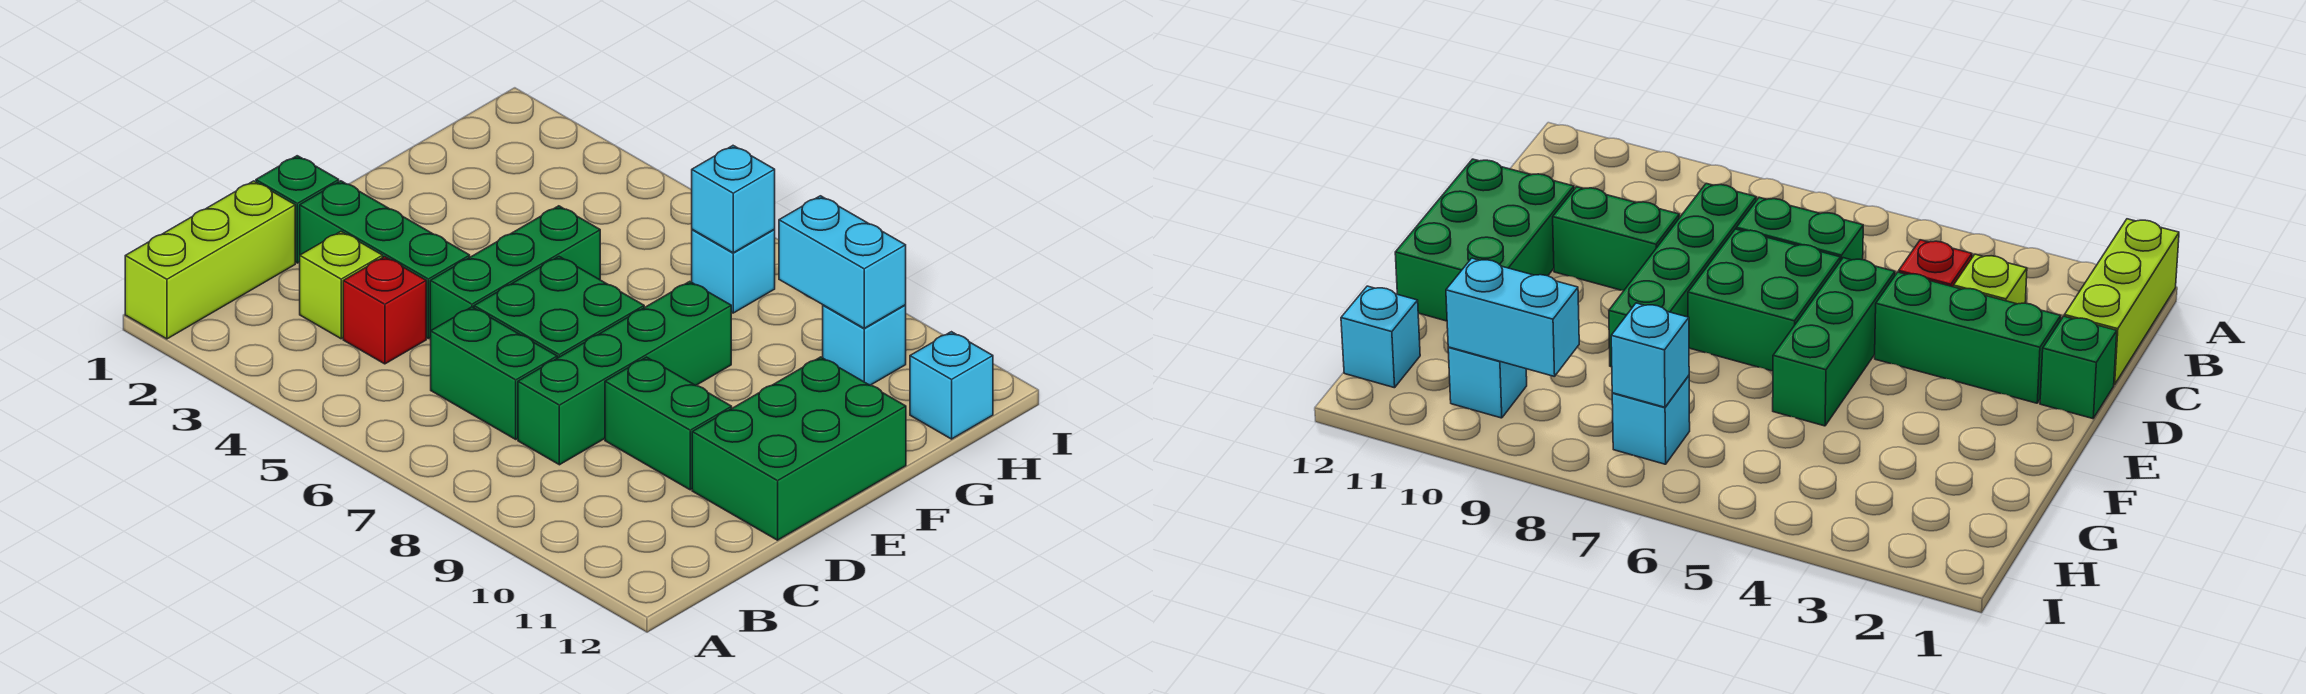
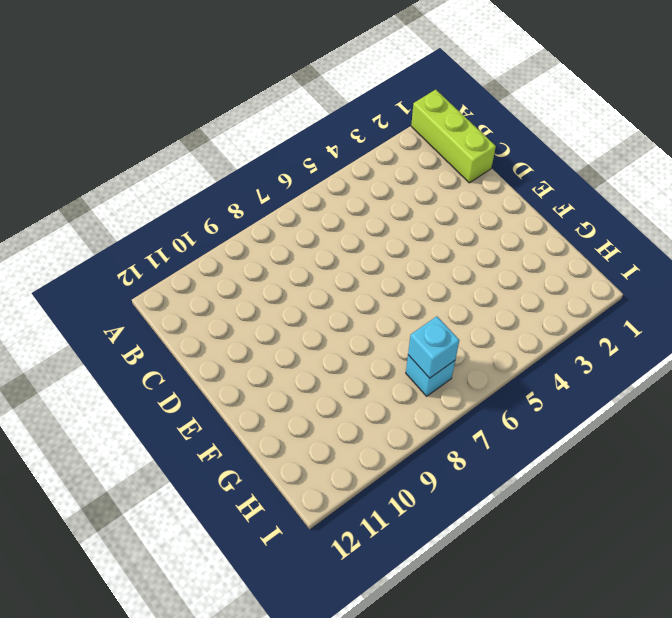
none -> lime 1x1 brick [300,231,383,339]
none -> red 1x1 brick [343,257,426,364]
none -> green 1x2 brick [431,307,557,439]

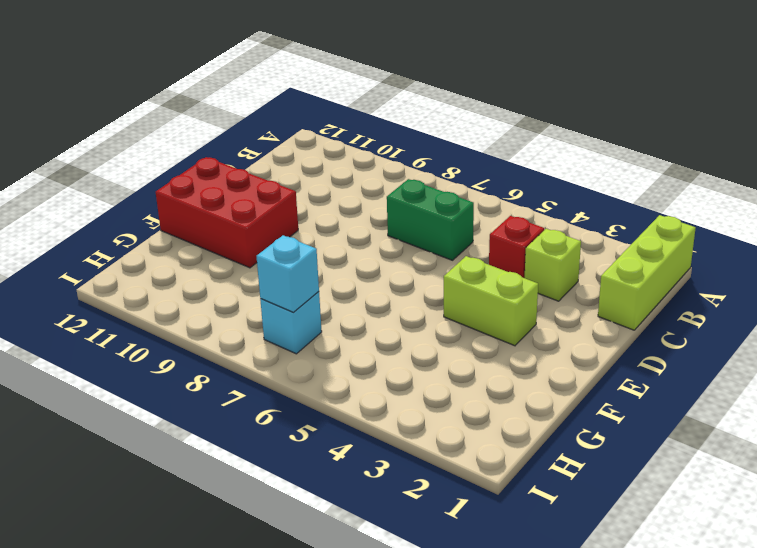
lime 1x2 brick [444,256,538,346] -> none
red 2x3 brick [156,157,298,268] -> green 2x3 brick [692,357,906,540]
none -> green 1x4 brick [518,282,731,465]
none -> green 1x1 brick [256,156,339,263]
none -> green 1x3 brick [300,181,470,339]

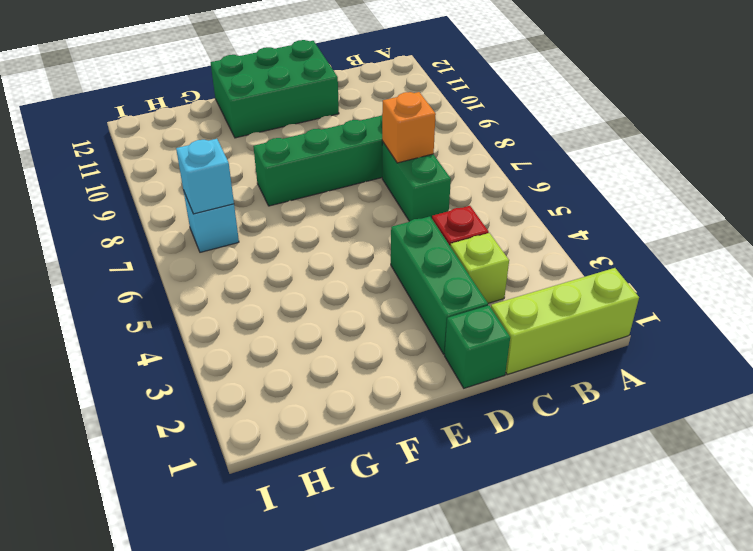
orange 1x1 brick [382,92,436,163] -> none
none -> green 1x3 brick [430,206,600,340]
none -> green 2x2 brick [474,257,644,358]
none -> green 1x2 brick [605,357,732,490]

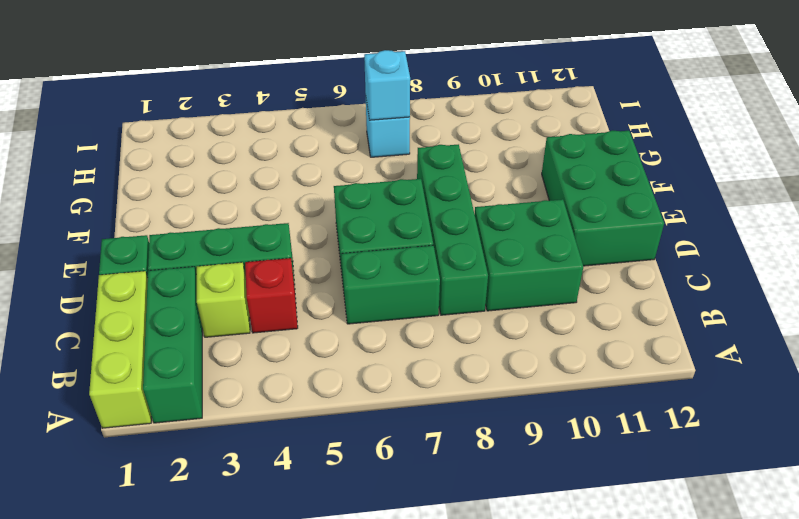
green 1x3 brick [143,267,202,423] -> green 1x3 brick moved to [430,206,600,340]
green 2x2 brick [475,199,583,311] -> green 1x2 brick [605,357,732,490]
none -> cyan 1x1 brick [823,305,906,385]
none -> cyan 1x1 brick [910,332,993,439]
none -> cyan 1x2 brick [779,196,906,328]

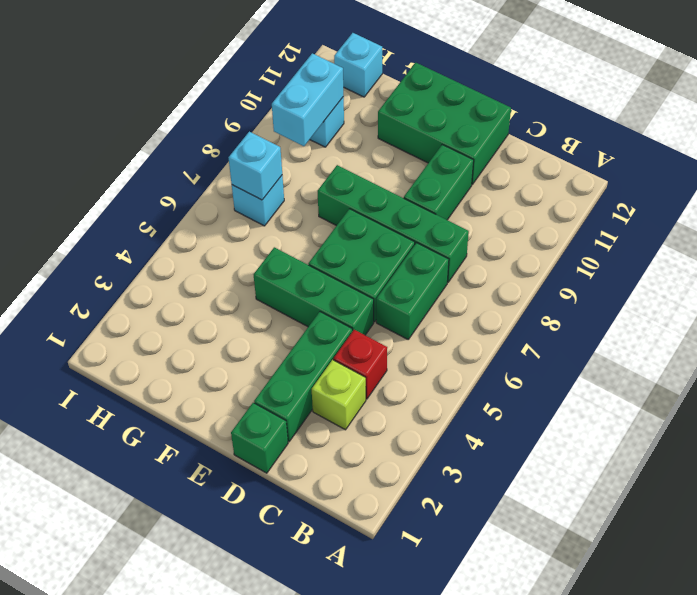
none -> lime 1x3 brick [125,181,295,339]

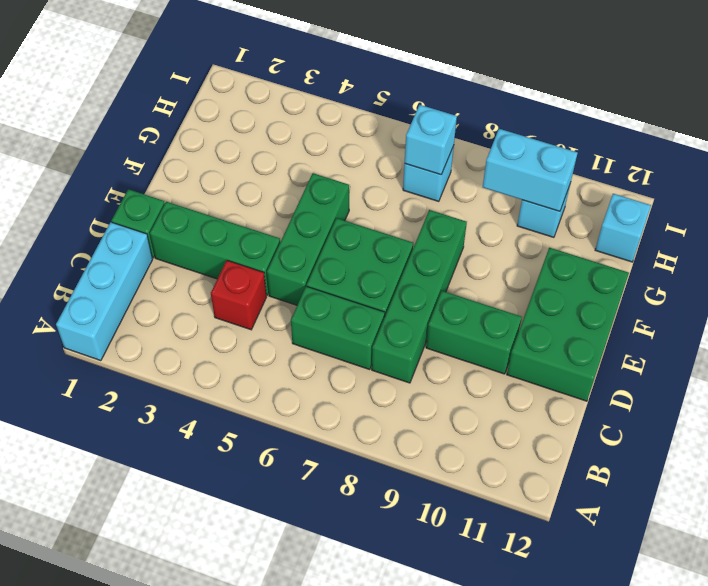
cyan 1x3 brick [56,222,153,361] -> lime 1x3 brick [125,181,295,339]
none -> lime 1x1 brick [300,231,383,339]

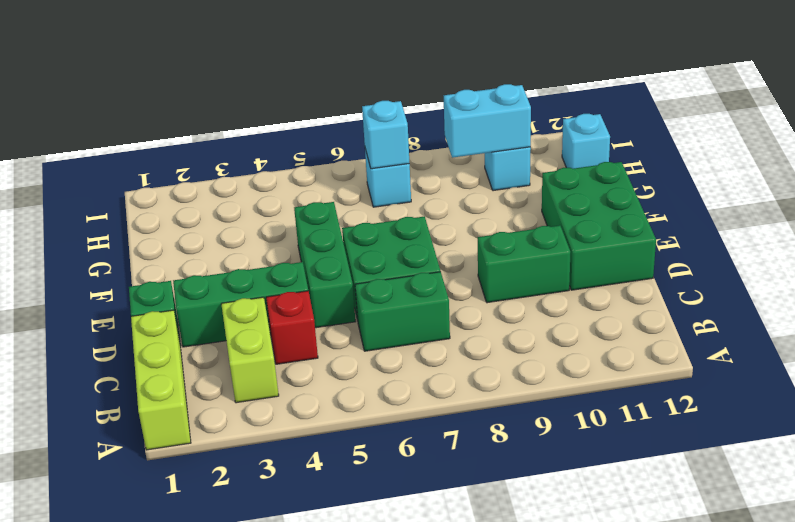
lime 1x2 brick [221,297,279,403] -> lime 1x1 brick [300,231,383,339]
none -> green 1x4 brick [518,282,731,465]

